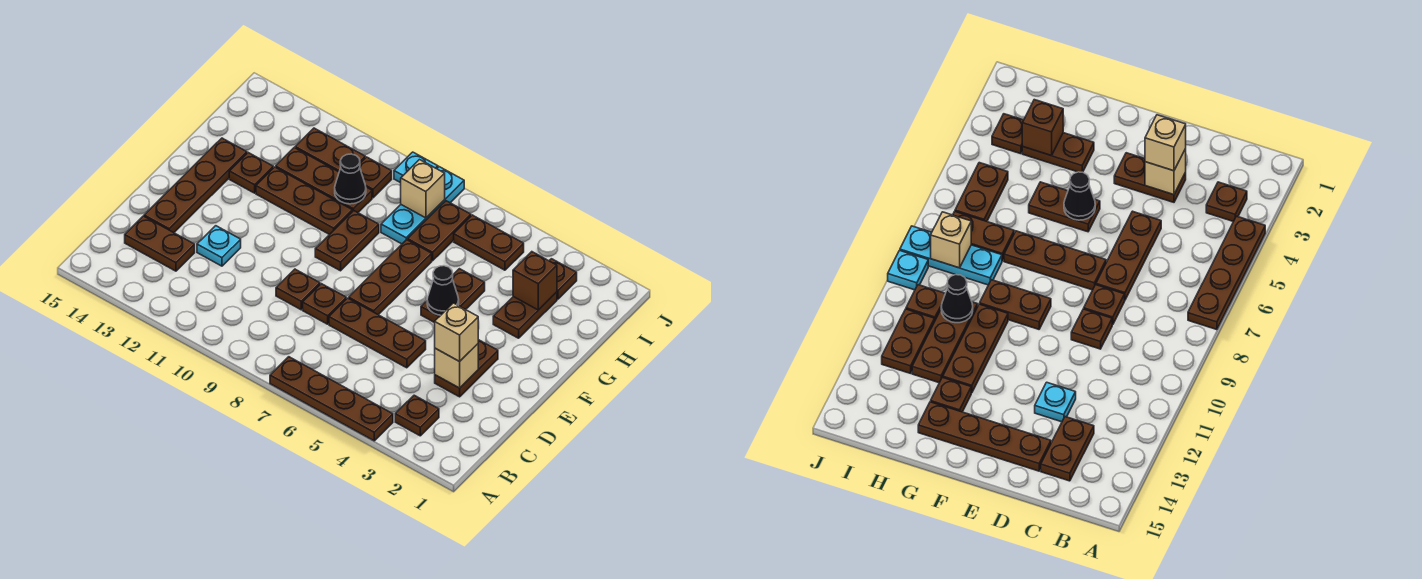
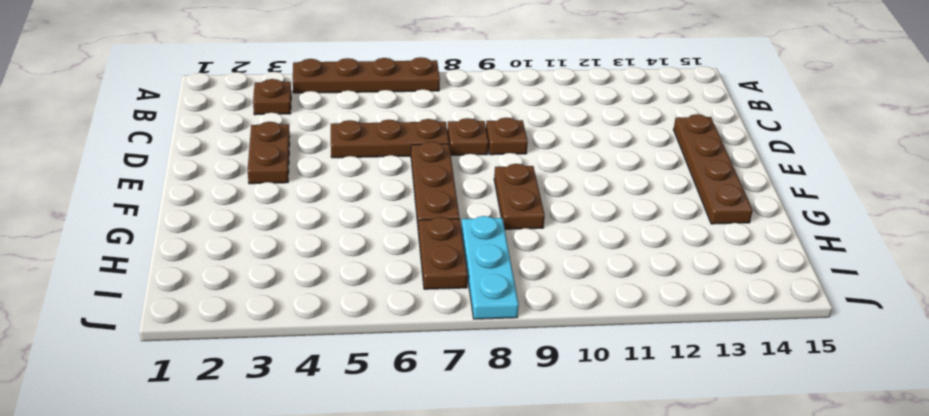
none -> brown 1x2 plate [125,216,195,271]
none -> cyan 1x1 plate [197,226,241,266]
none -> brown 1x2 plate [421,269,485,323]

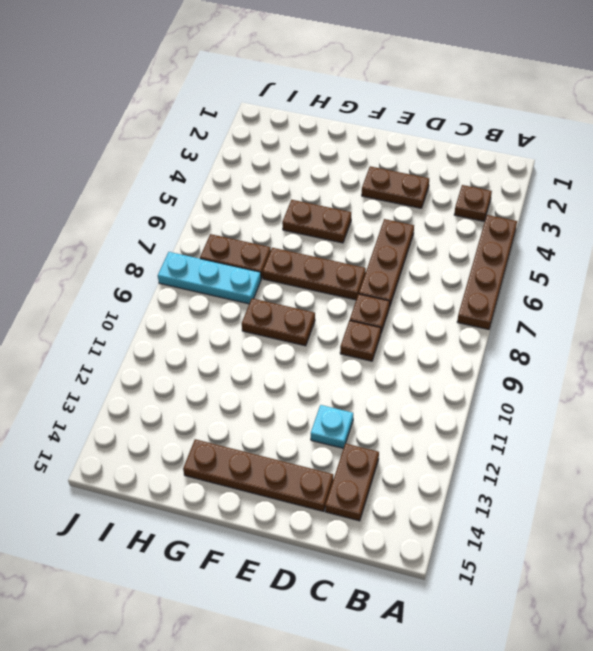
none -> brown 1x2 plate [493,292,557,338]
none -> brown 1x3 plate [256,167,353,235]
none -> brown 1x1 plate [229,153,273,193]

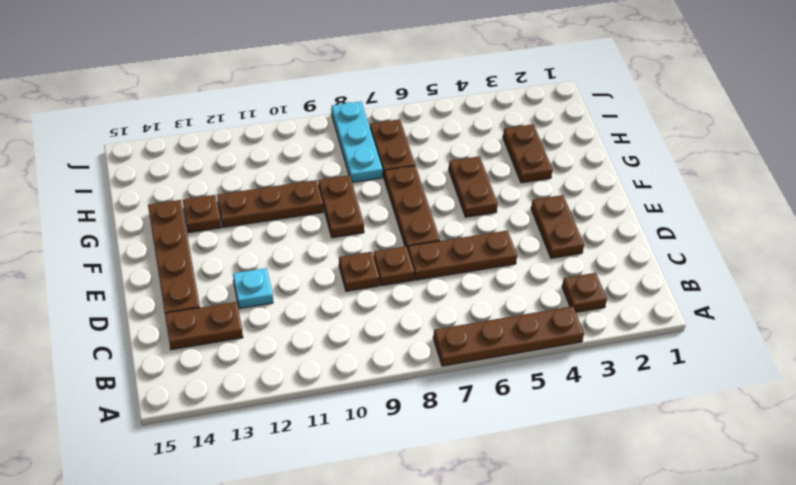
none -> brown 1x3 plate [276,148,372,213]
none -> brown 1x1 plate [549,259,577,299]
none -> brown 1x2 plate [454,215,524,270]

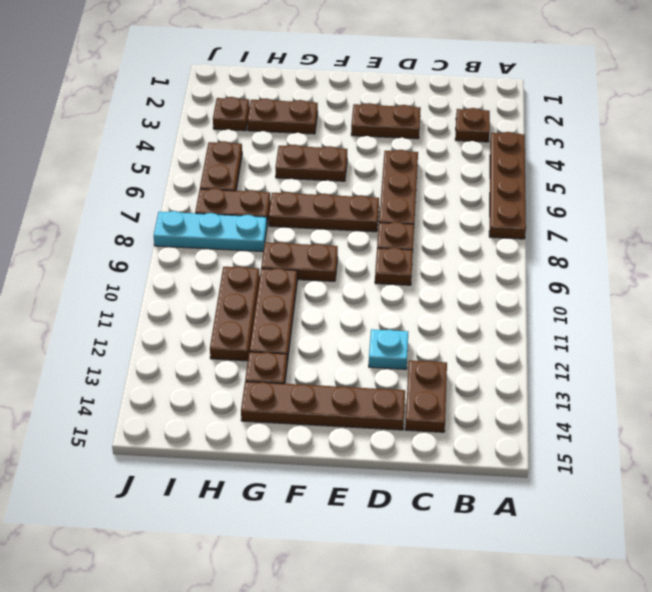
none -> brown 1x1 plate [360,157,392,198]
none -> brown 1x2 plate [295,128,365,172]
none -> cyan 1x1 plate [394,152,438,183]

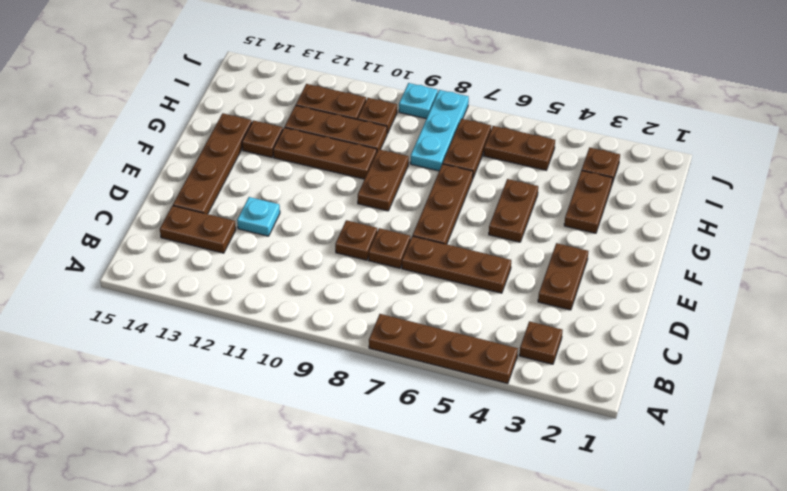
none -> tan 1x1 brick [435,344,478,388]
none -> black 1x1 cone [427,266,459,315]
none -> brown 1x1 brick [513,252,557,310]

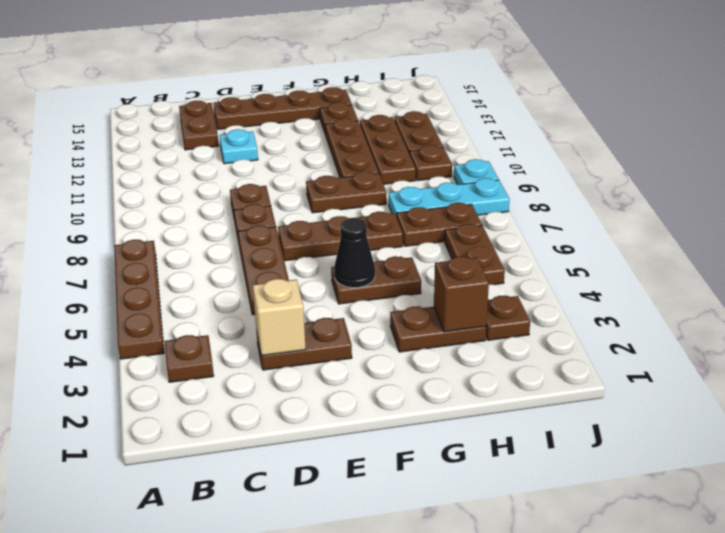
none -> black 1x1 cone [335,154,366,204]
none -> tan 1x1 brick [401,160,445,218]
none -> tan 1x1 brick [435,303,478,361]

